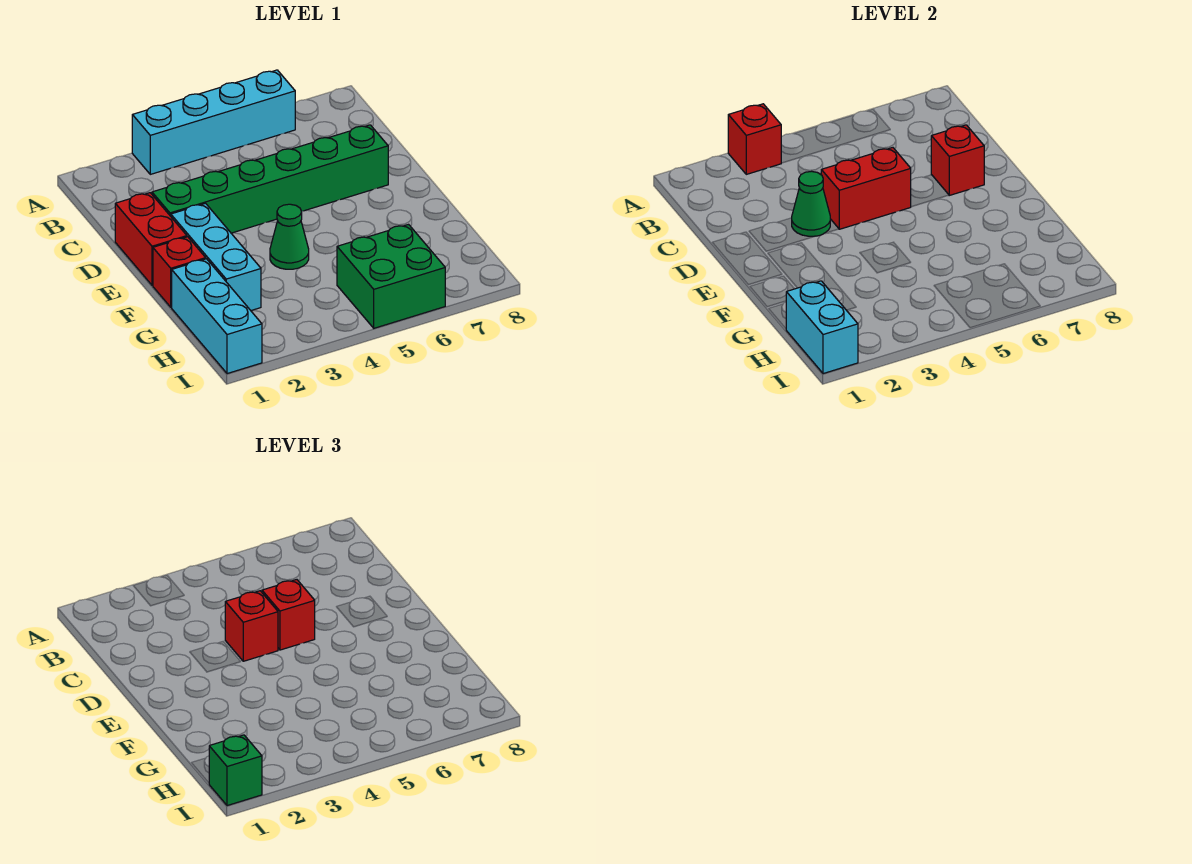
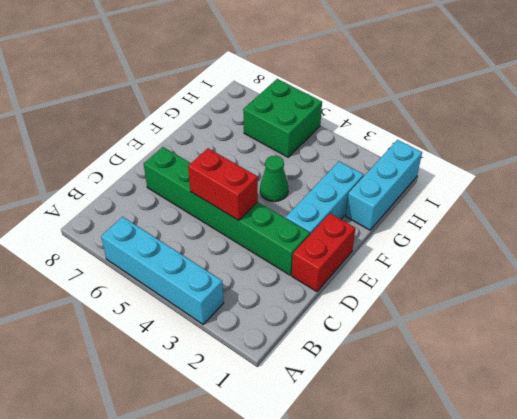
none -> red 1x1 brick [153,237,206,307]
none -> red 1x1 brick [728,104,781,174]
none -> green 1x1 cone [792,171,830,236]

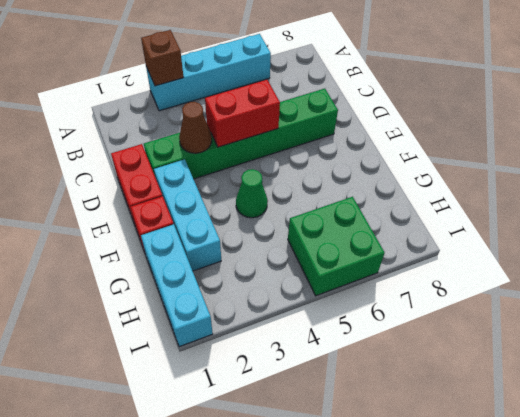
brown 1x1 brick [141,30,183,86] -> red 1x1 brick [728,104,781,174]
brown 1x1 cone [179,102,212,153] -> green 1x1 cone [792,171,830,236]
none -> red 1x1 brick [931,125,984,195]
none -> cyan 1x2 brick [786,281,858,374]
none -> red 1x1 brick [225,591,278,661]

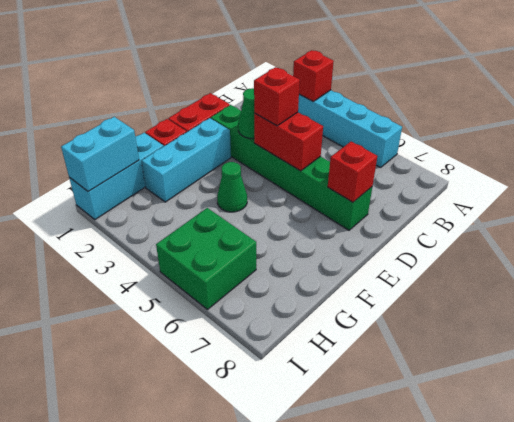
none -> red 1x1 brick [262,580,315,650]
none -> green 1x1 brick [209,735,262,806]

